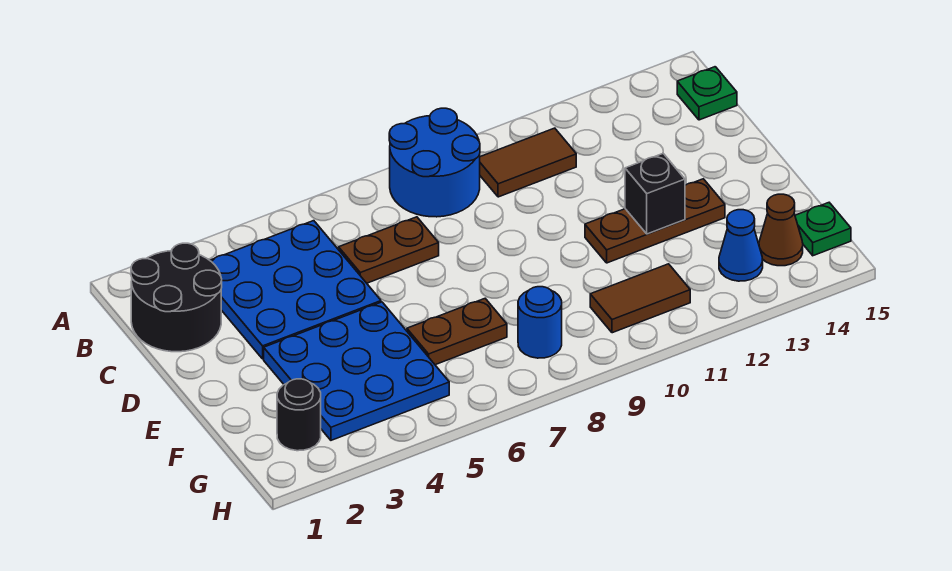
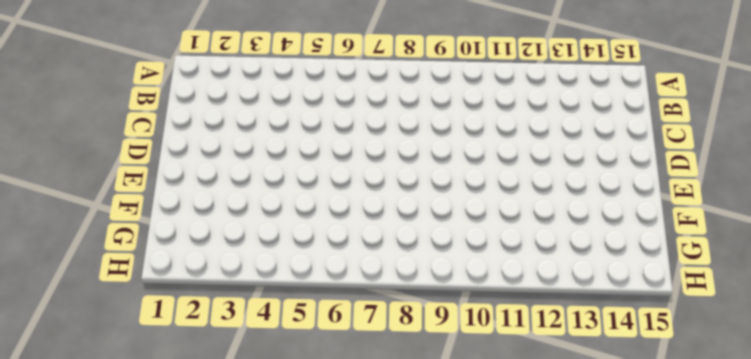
none -> blue 2x2 round brick [389,108,480,217]
none -> black 2x2 round brick [131,243,222,352]
none -> blue 3x3 plate [210,221,381,359]

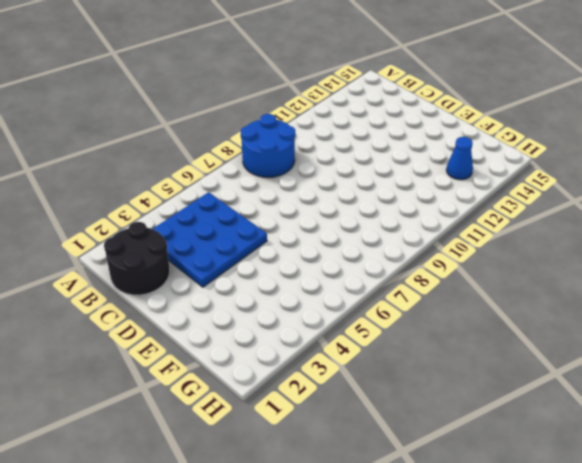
none -> brown 1x2 tile [480,128,576,197]
none -> green 1x1 plate [677,67,737,120]
none -> brown 1x2 plate [339,217,439,283]

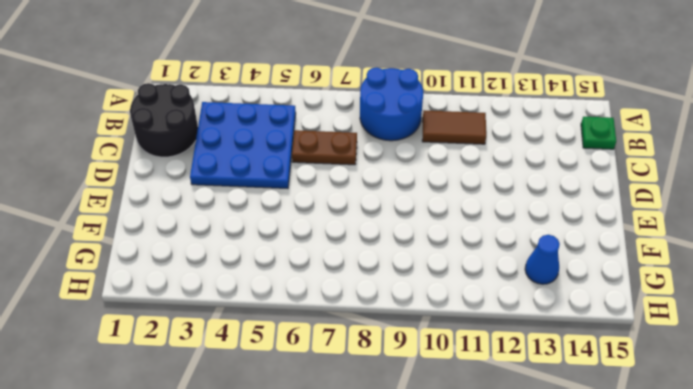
none -> blue 3x3 plate [264,302,449,440]
none -> brown 1x3 plate [585,179,725,263]
none -> brown 1x2 plate [407,299,507,365]

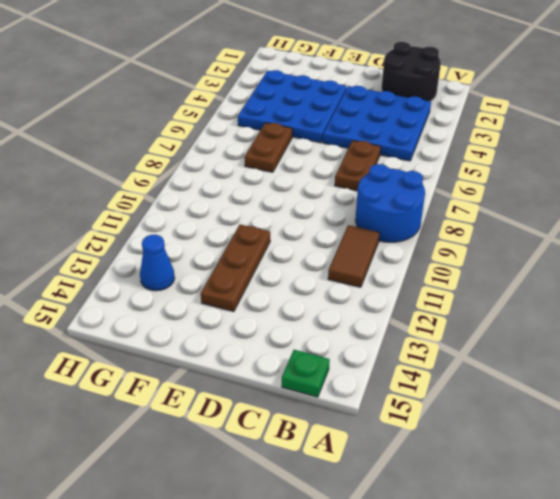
none -> black 1x1 round brick [277,379,321,451]
none -> blue 1x1 round brick [518,287,562,358]
none -> brown 1x2 tile [590,264,690,333]

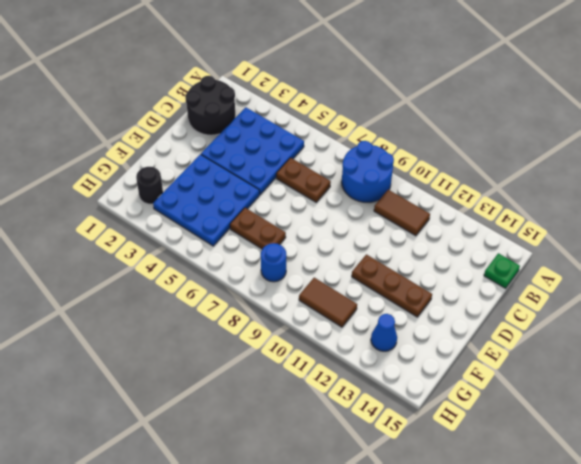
none -> brown 1x1 cone [759,194,803,266]
none -> green 1x1 plate [795,203,851,256]
none -> black 1x1 brick [625,154,685,234]

